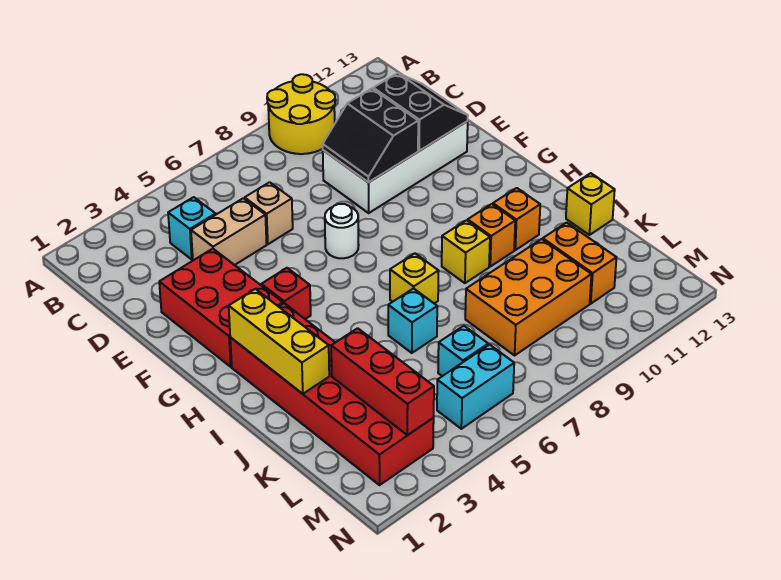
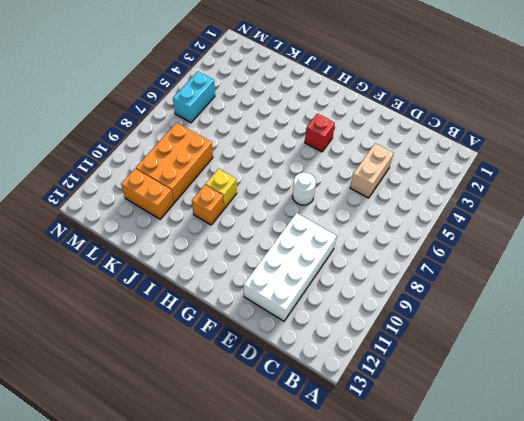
none -> yellow 2x2 round brick [267,74,335,154]
none -> cyan 1x1 brick [168,197,216,259]
none -> tan 1x1 brick [245,182,293,244]

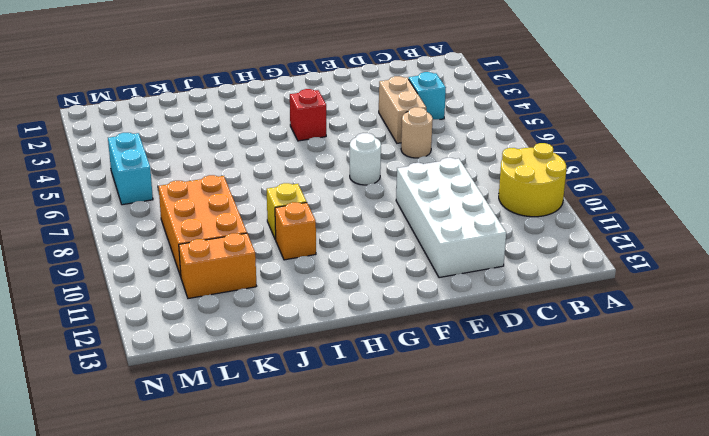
tan 1x1 round brick [401,107,433,158] -> tan 1x1 brick [245,182,293,244]
none -> red 2x3 brick [159,249,283,367]
none -> red 2x6 brick [230,303,434,485]
none -> yellow 1x1 brick [390,254,439,304]

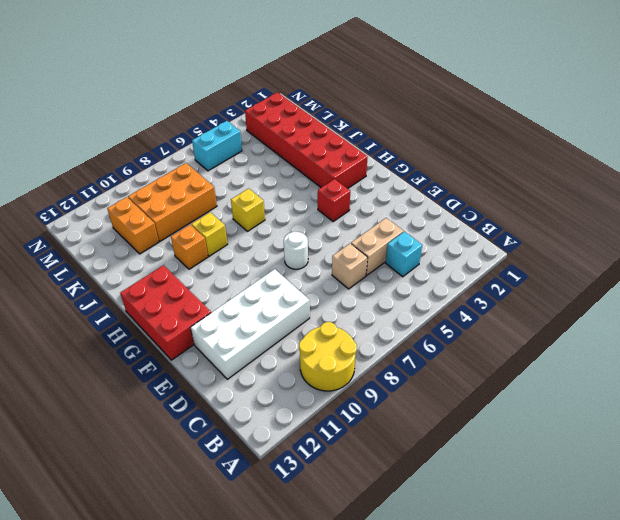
red 2x3 brick [120,265,211,360] -> red 2x3 brick moved to [159,249,283,367]
none -> orange 1x1 brick [493,188,540,250]
none -> cyan 1x1 brick [388,288,437,353]
none -> yellow 1x1 brick [566,173,615,235]

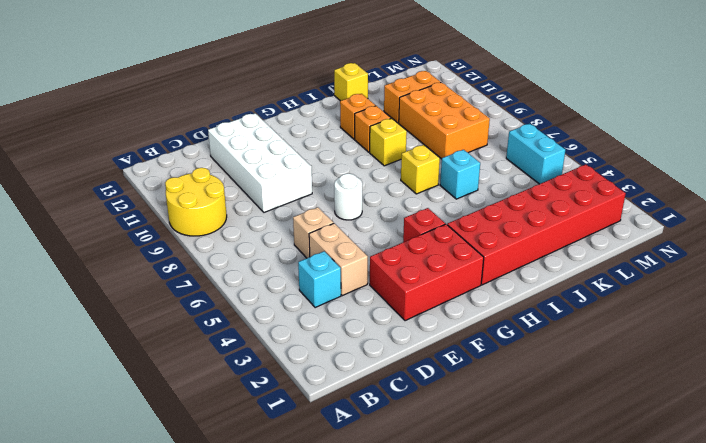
none -> cyan 1x1 brick [438,326,488,376]
none -> black 2x2 slope [323,89,418,182]
none -> black 2x2 slope [373,73,468,151]

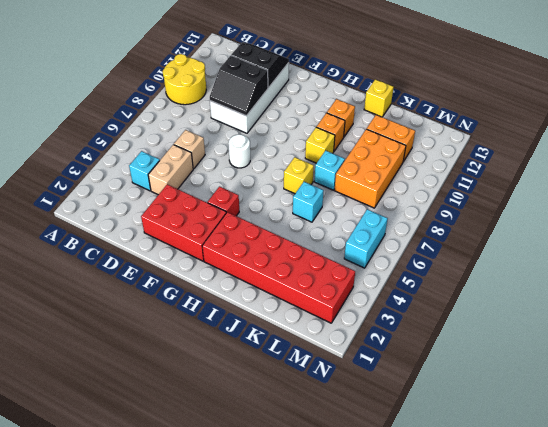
cyan 1x1 brick [314,151,345,190] -> cyan 1x1 brick moved to [438,326,488,376]
none -> yellow 1x3 brick [229,289,329,394]
none -> red 1x3 brick [331,328,434,435]

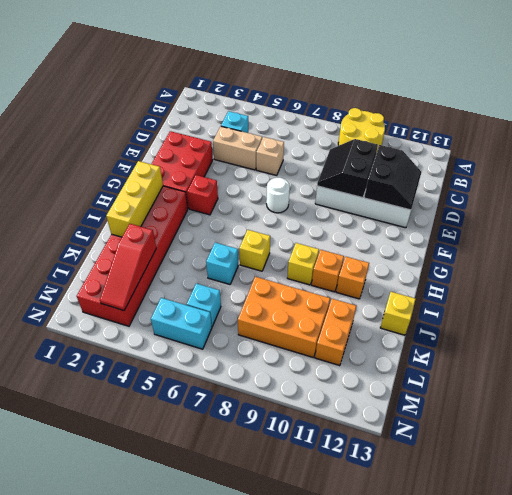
red 1x3 slope [100,224,156,310] -> red 1x3 brick [331,328,434,435]

